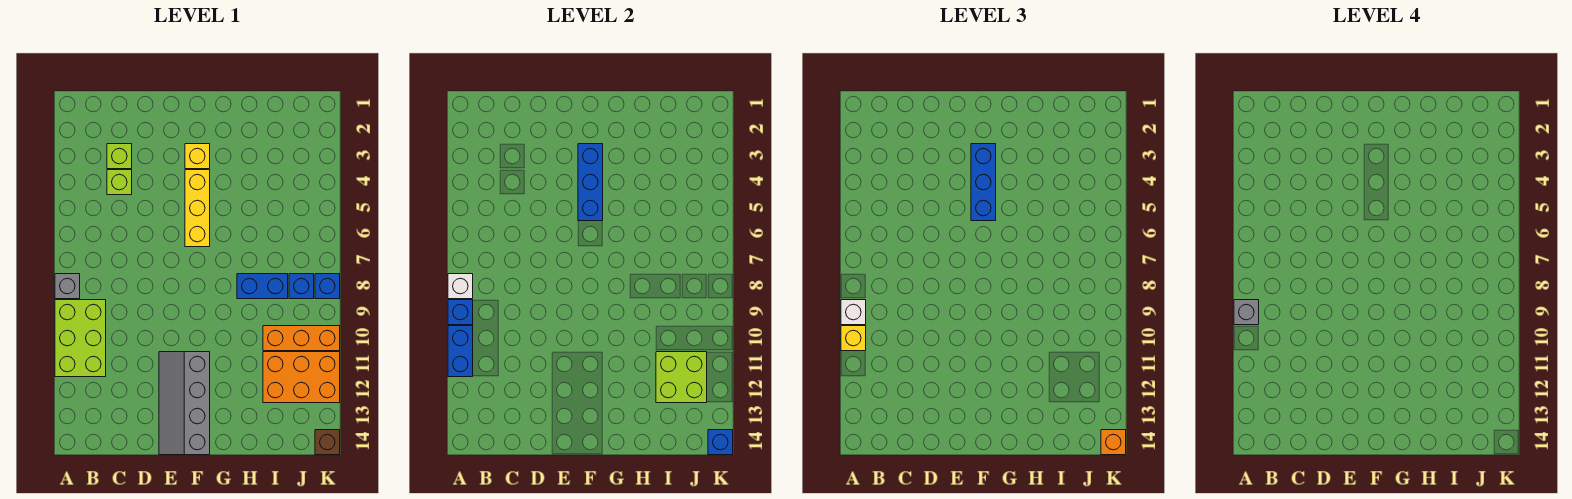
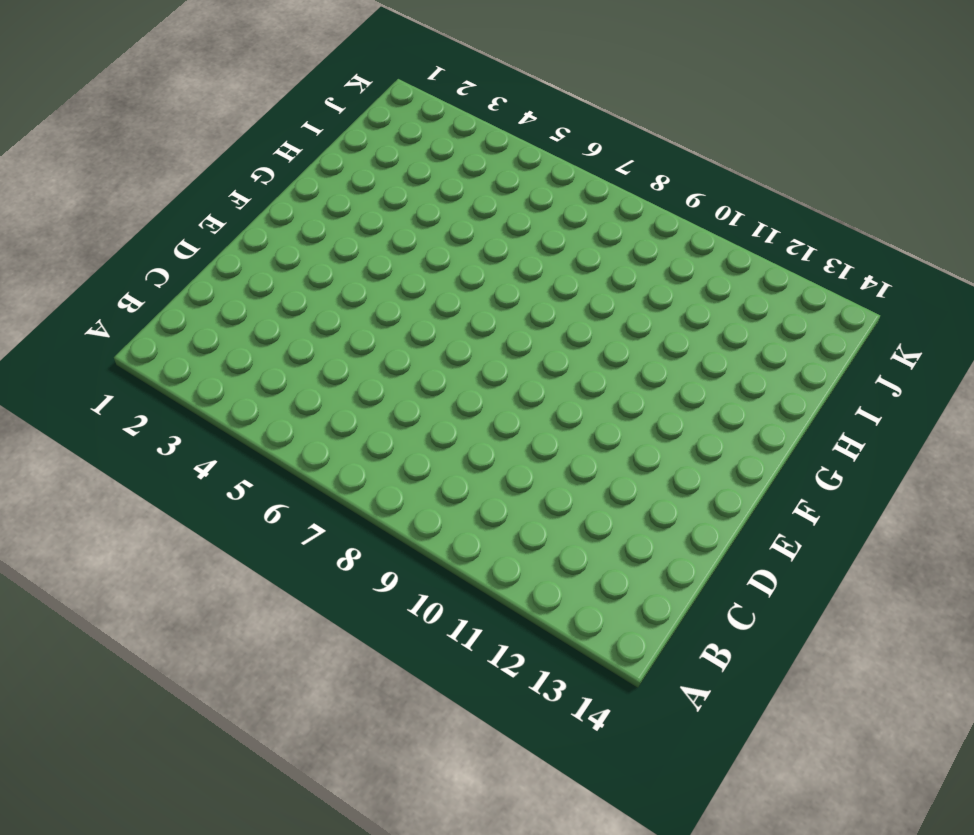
none -> grey 1x1 brick [55,274,80,299]
none -> lime 2x3 brick [55,300,106,377]
none -> lime 1x1 brick [107,144,132,169]

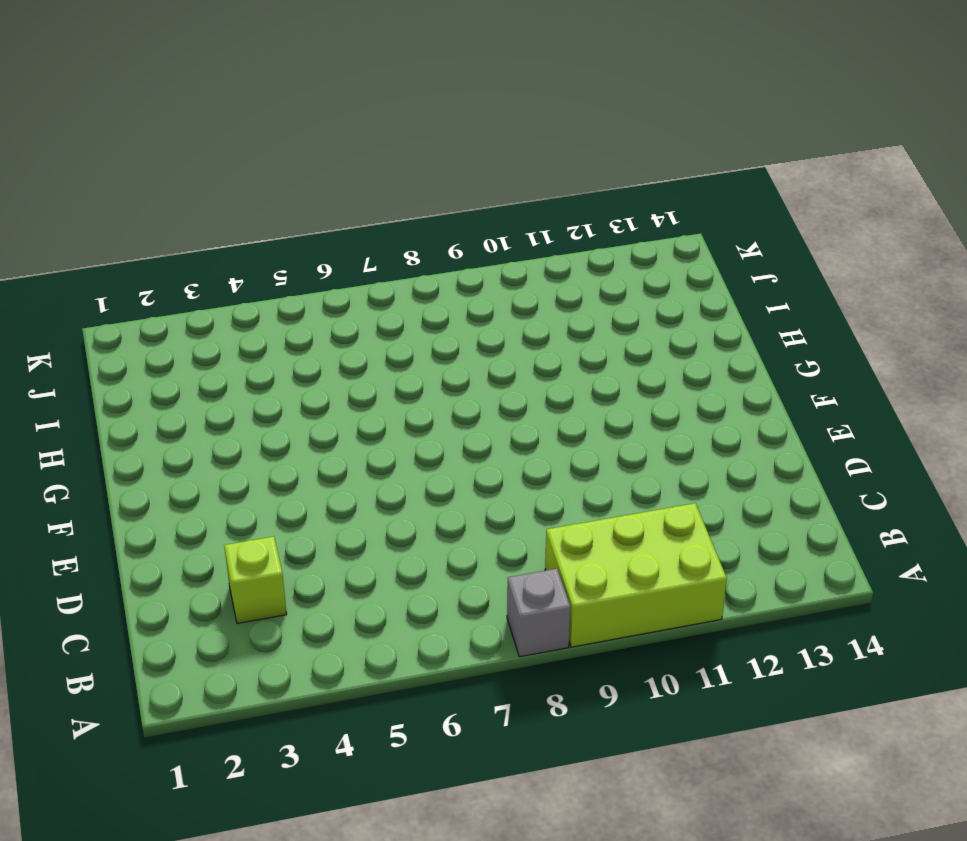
none -> lime 1x1 brick [107,170,132,195]
none -> grey 2x4 slope [159,352,210,455]
none -> yellow 1x1 brick [185,144,210,169]

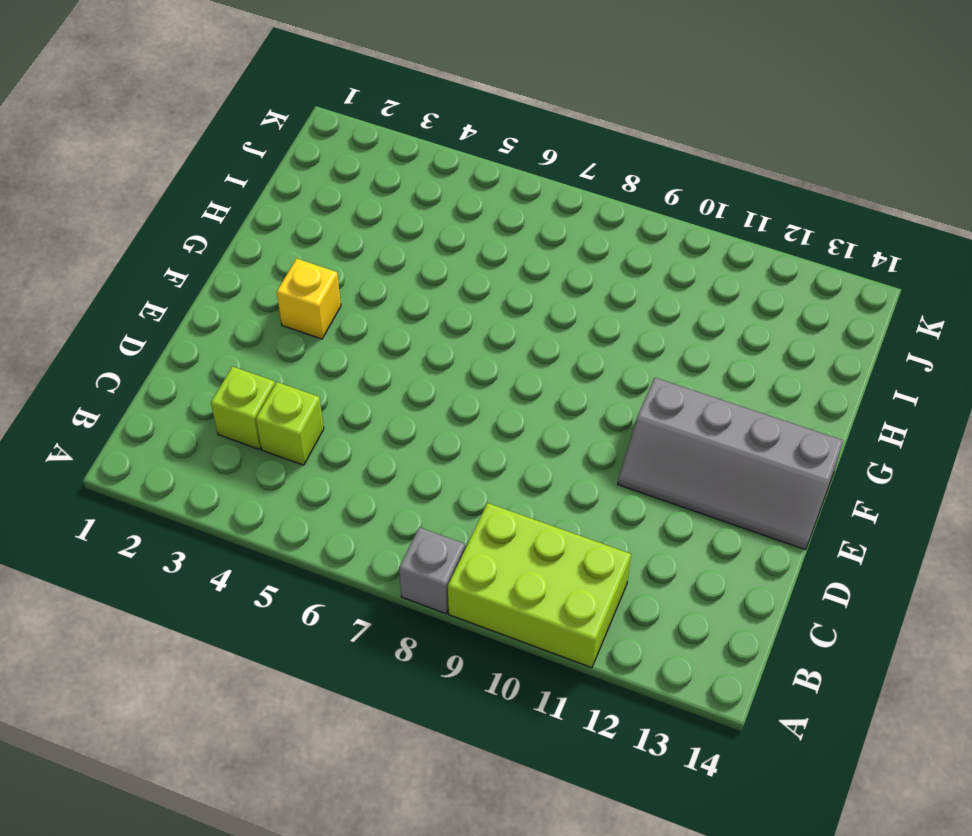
none -> yellow 1x3 brick [185,170,210,247]
none -> blue 1x2 brick [237,274,288,299]
none -> orange 1x3 brick [263,326,340,351]

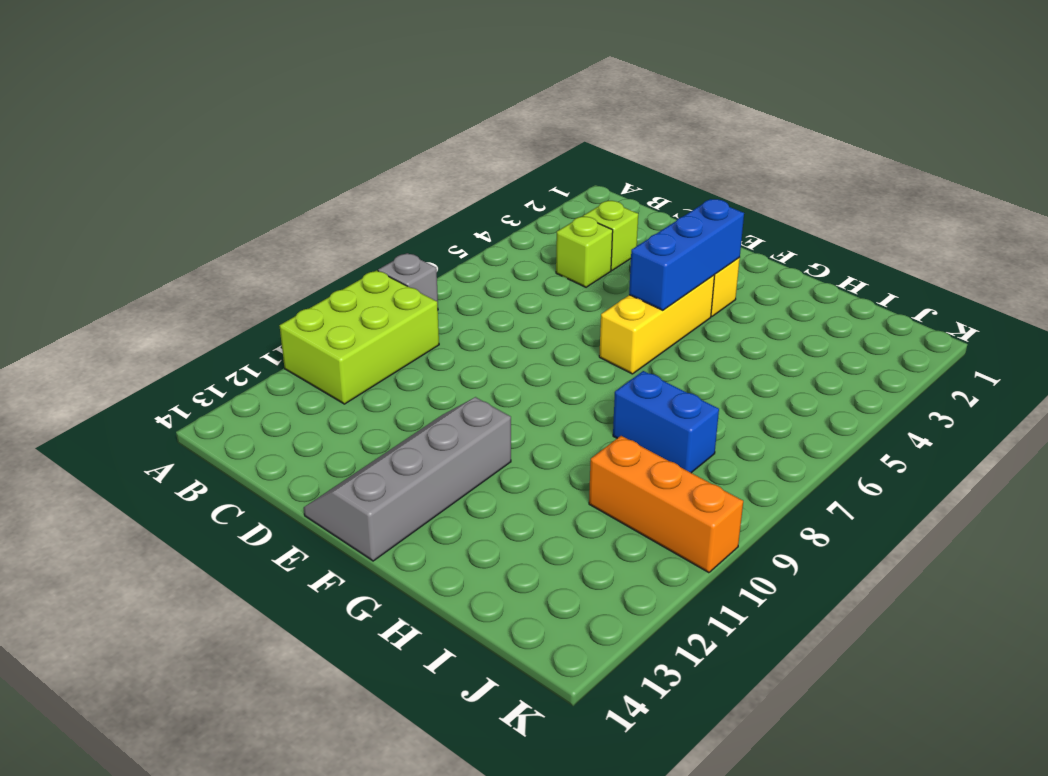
none -> orange 2x3 brick [263,352,340,403]
none -> blue 1x1 brick [289,274,314,299]
none -> blue 1x1 brick [315,274,340,299]

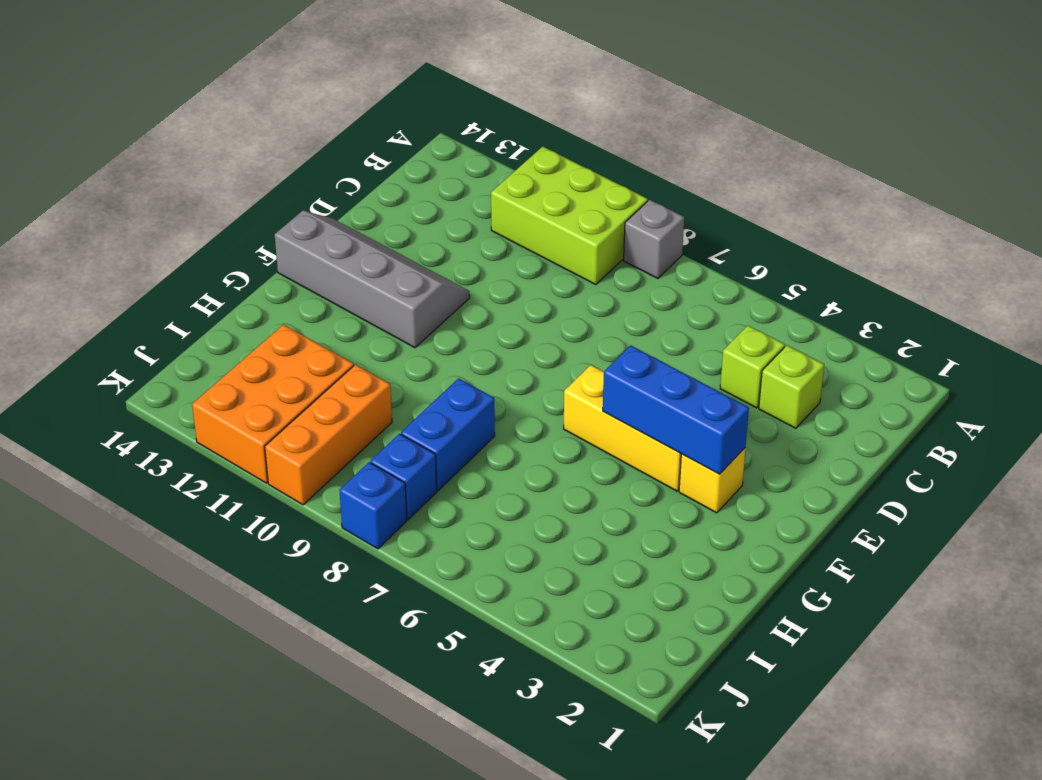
none -> brown 1x1 brick [315,430,340,455]
none -> white 1x1 brick [448,274,473,299]
none -> blue 1x1 brick [448,300,473,325]

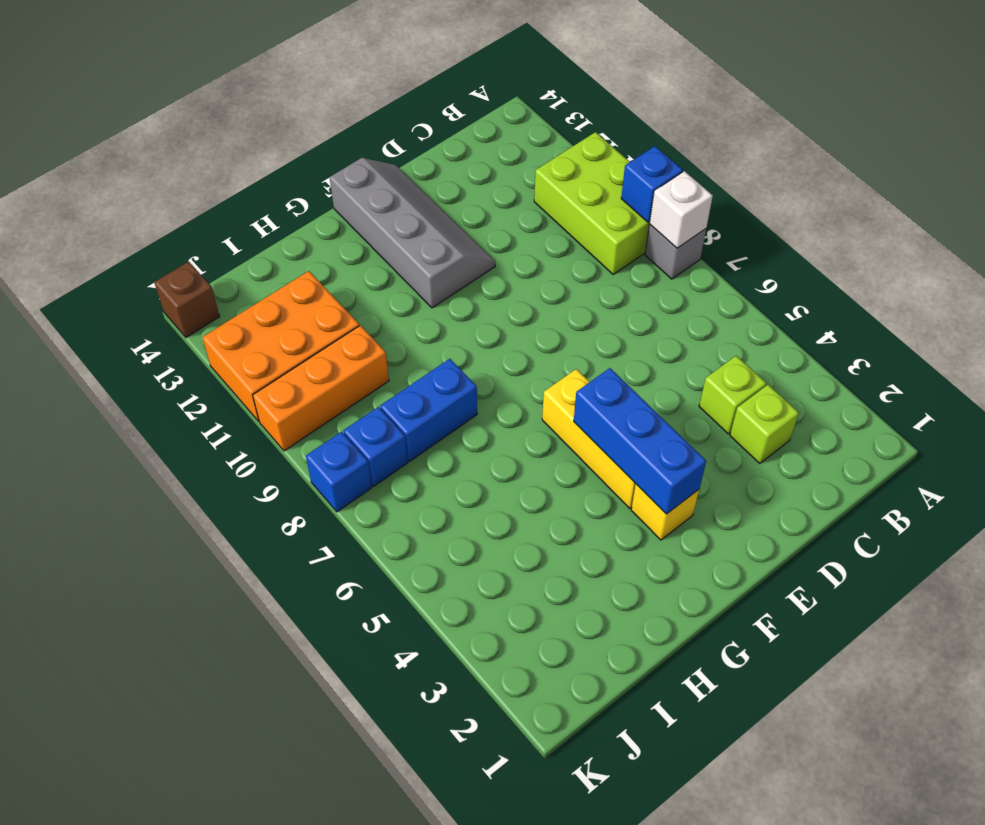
none -> blue 1x2 brick [448,326,473,377]
none -> lime 2x2 brick [656,352,707,403]
none -> blue 1x1 brick [708,430,733,455]

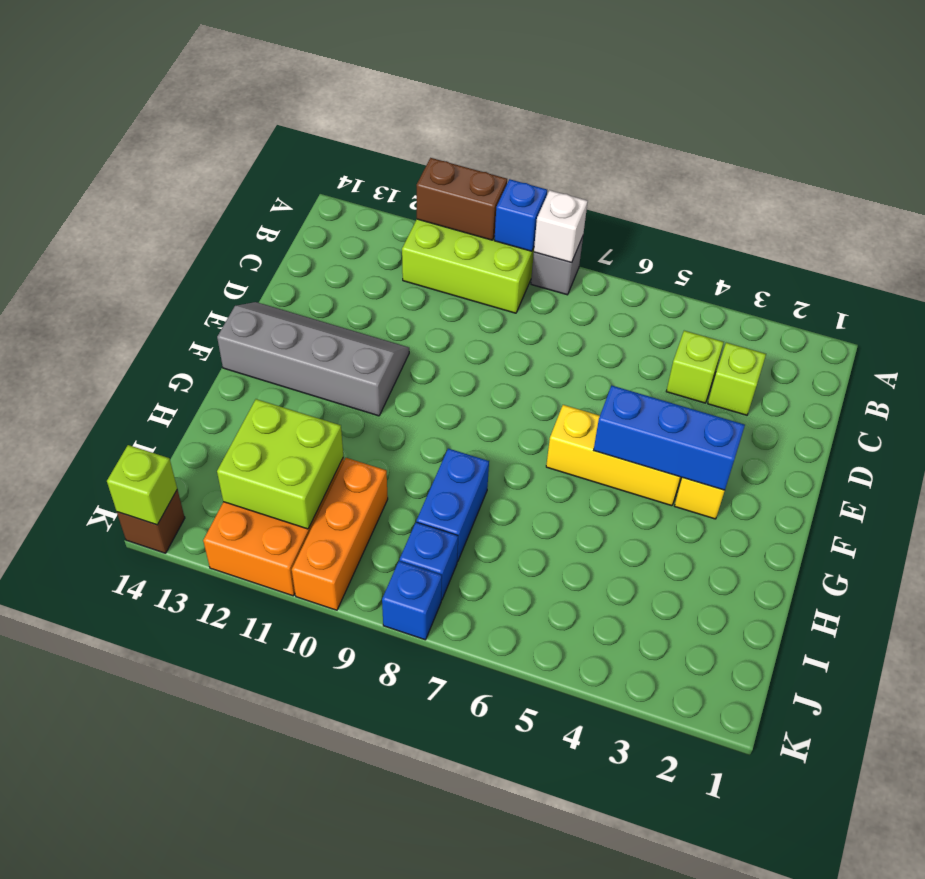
brown 1x2 brick [417,158,507,240] -> blue 1x2 brick [448,326,473,377]
lime 1x1 brick [107,445,177,525] -> blue 1x1 brick [708,430,733,455]
none -> white 1x1 brick [841,300,866,325]
none -> yellow 1x1 brick [841,326,866,351]
none -> blue 1x3 brick [971,144,996,221]

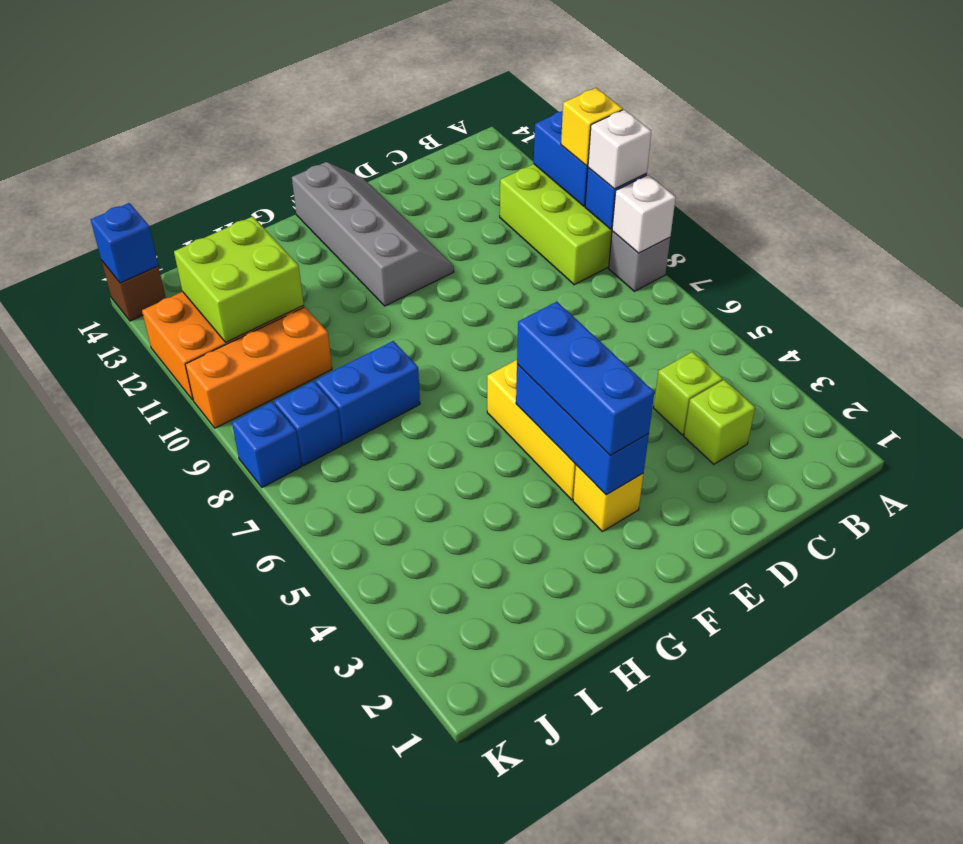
none -> orange 1x1 brick [1101,430,1126,455]
none -> grey 1x1 brick [1234,300,1259,325]

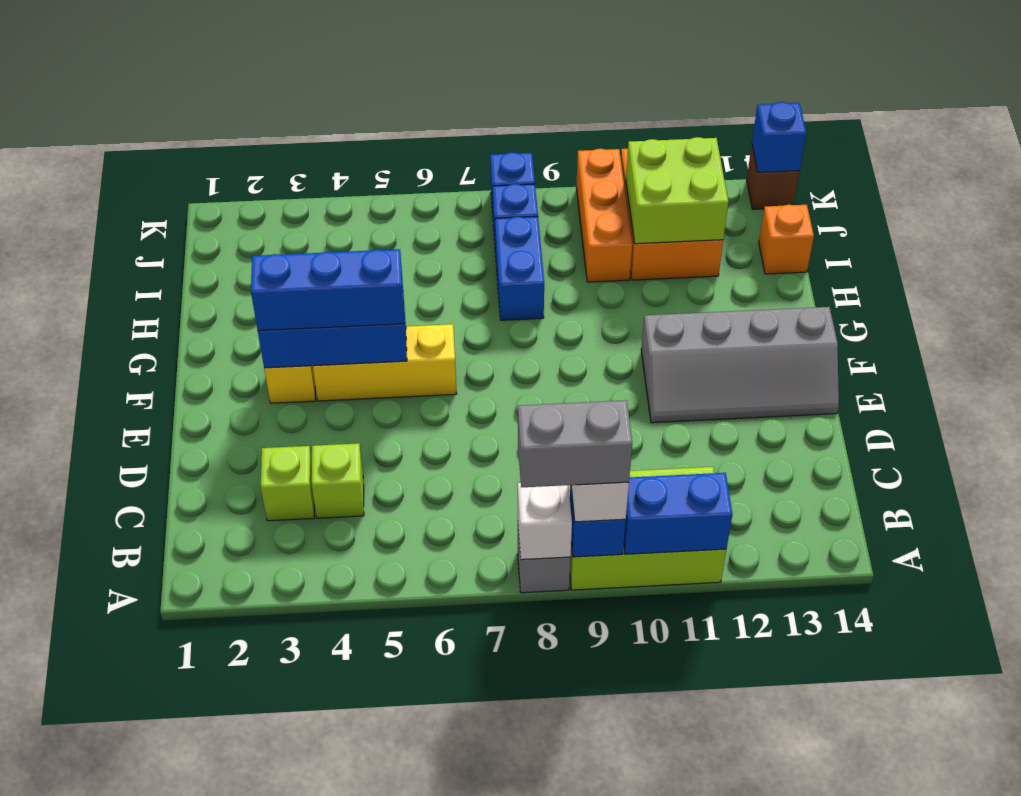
grey 1x2 brick [518,400,632,487] -> grey 1x1 brick [1234,300,1259,325]
orange 1x1 brick [759,205,814,274] -> orange 1x1 brick moved to [1101,430,1126,455]
none -> yellow 1x1 brick [841,326,866,351]

